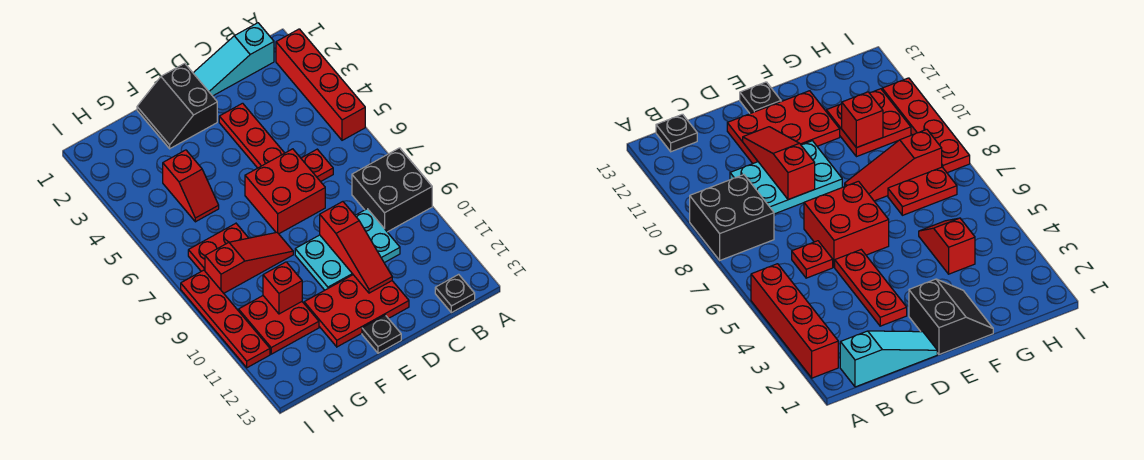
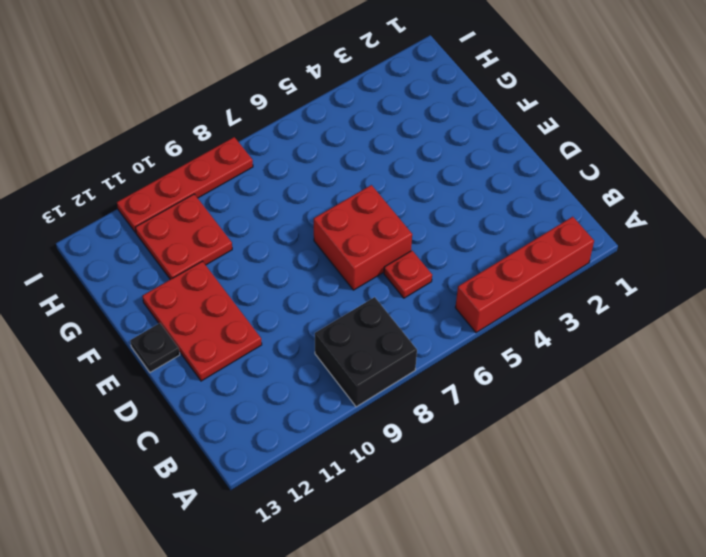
none -> cyan 1x3 slope [193,23,274,96]
none -> black 1x1 plate [435,274,475,313]
none -> cyan 2x3 plate [295,209,400,290]

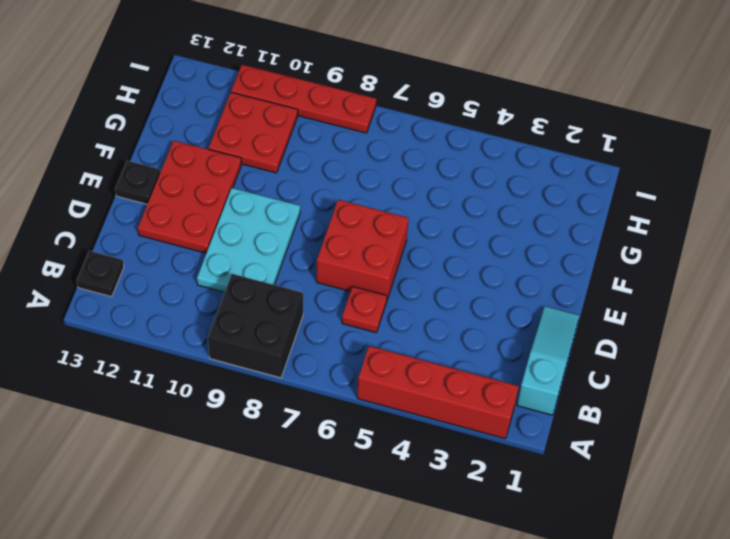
none -> red 1x3 plate [219,103,284,168]
none -> black 2x2 slope [137,63,217,149]
none -> red 1x3 slope [205,232,293,293]

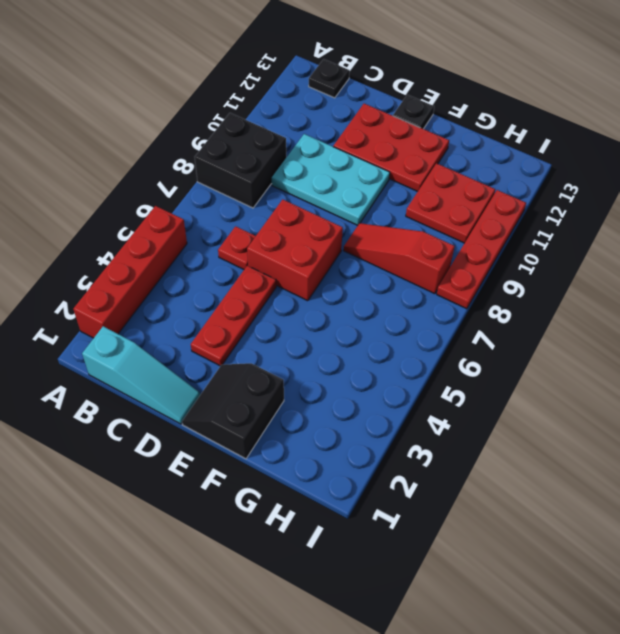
black 2x2 slope [182,363,284,459] -> black 2x2 slope turned to [137,63,217,149]
none -> red 1x2 slope [163,150,219,222]
none -> red 1x2 plate [188,223,248,271]
none -> red 1x3 slope [320,202,392,293]

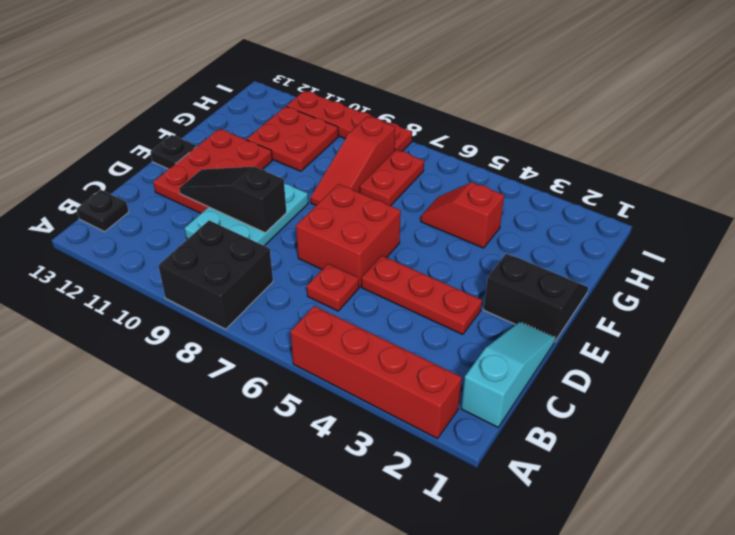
black 1x3 slope [179,167,286,233] -> red 1x3 slope [320,202,392,293]
none -> red 1x1 brick [263,262,302,314]

